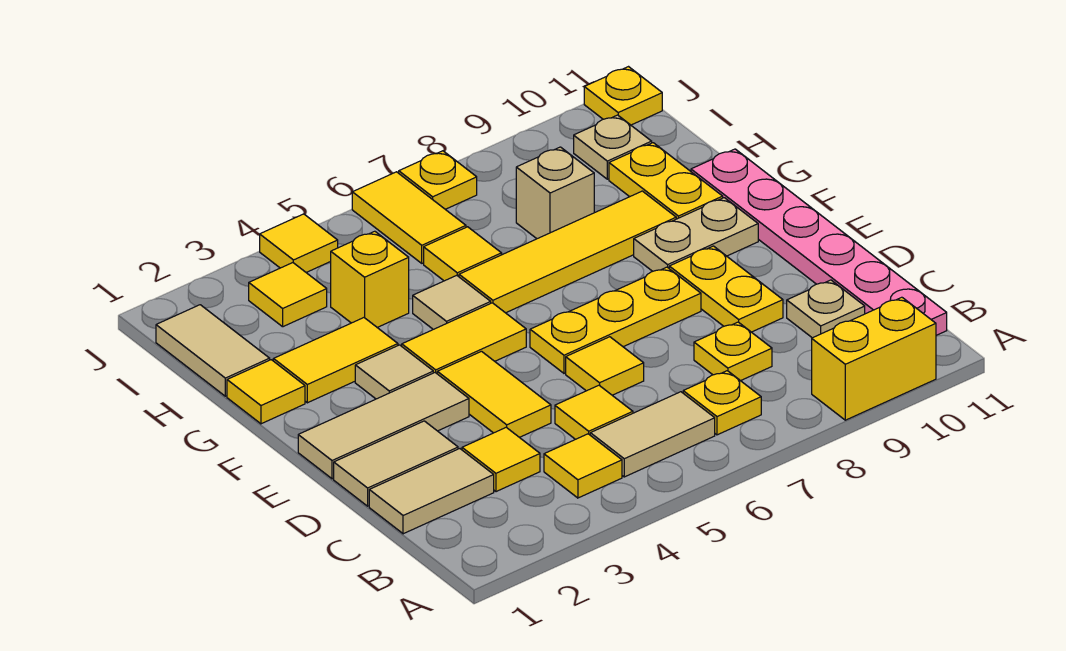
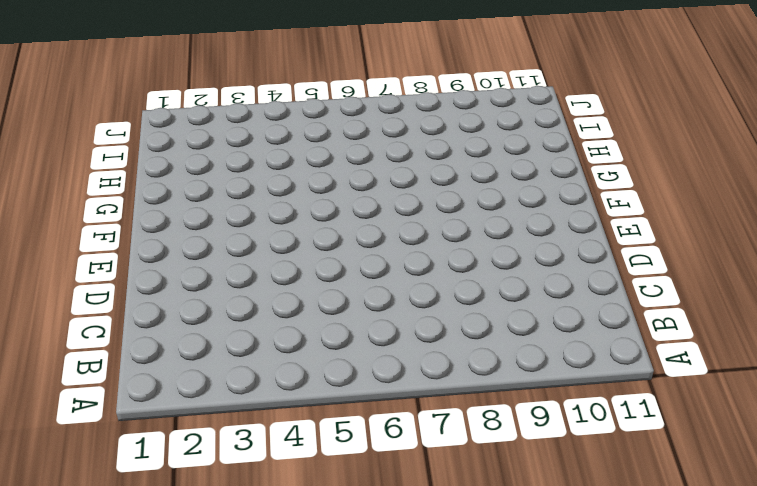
none -> yellow 1x2 brick [812,297,936,420]
none -> yellow 1x1 tile [544,434,622,498]
none -> tan 1x2 tile [590,392,715,477]
none -> yellow 1x1 plate [683,371,761,435]

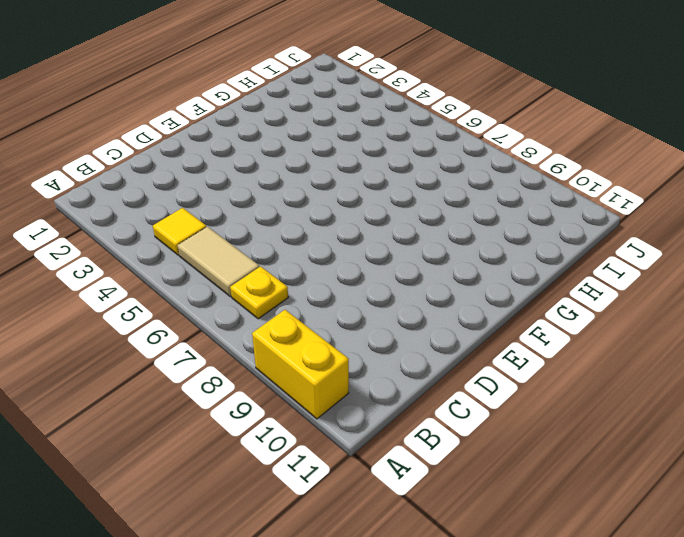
none -> pink 1x6 plate [691,149,947,335]
none -> tan 1x2 tile [369,449,494,534]
none -> yellow 1x1 tile [462,427,540,492]
none -> yellow 1x1 tile [555,385,633,439]

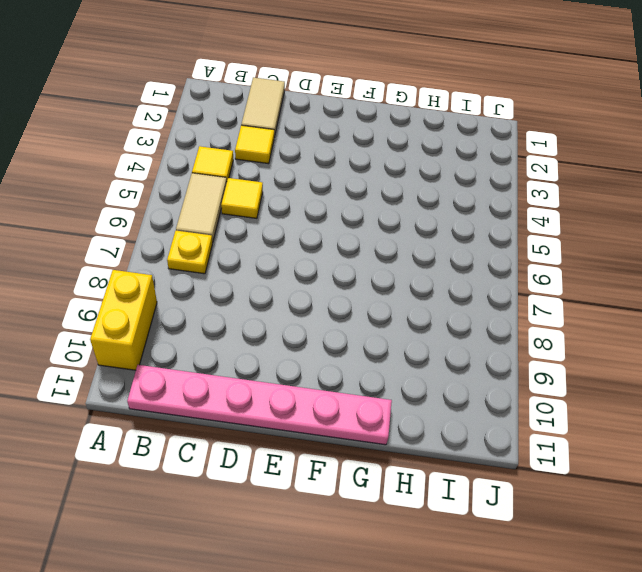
none -> yellow 1x1 plate [694,322,772,381]
none -> tan 1x1 plate [787,280,865,338]
none -> tan 1x2 tile [334,421,458,506]
none -> yellow 1x2 tile [437,351,551,437]

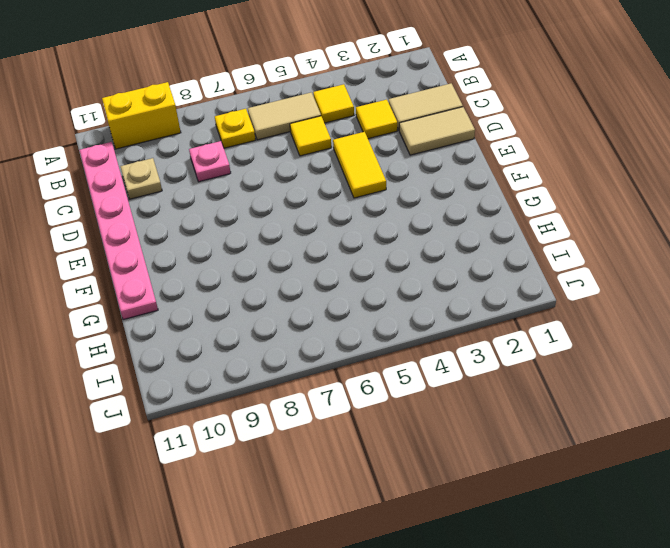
pink 1x1 plate [189,141,231,182] -> yellow 1x1 plate [694,322,772,381]
none -> yellow 1x1 tile [566,337,644,395]
none -> yellow 1x2 plate [669,246,783,332]
none -> tan 1x3 tile [298,373,469,479]
none -> yellow 1x3 plate [530,267,701,373]

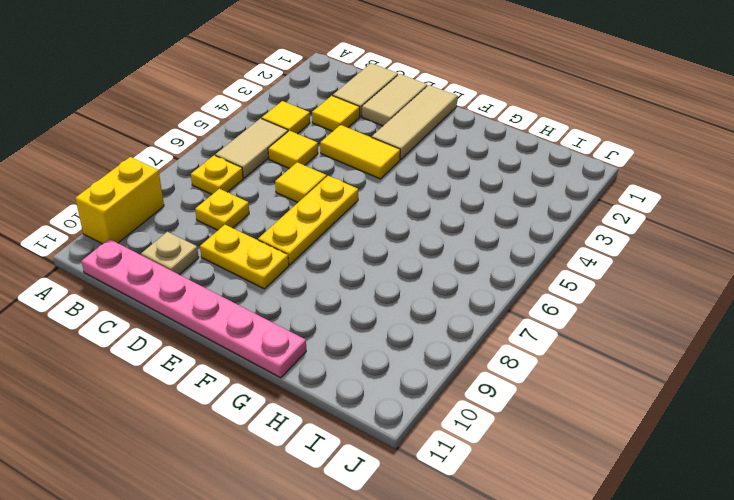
none -> tan 1x1 tile [355,345,433,399]
none -> yellow 1x2 tile [402,303,526,373]
none -> tan 1x2 plate [634,198,758,271]
none -> yellow 1x1 tile [227,360,305,424]

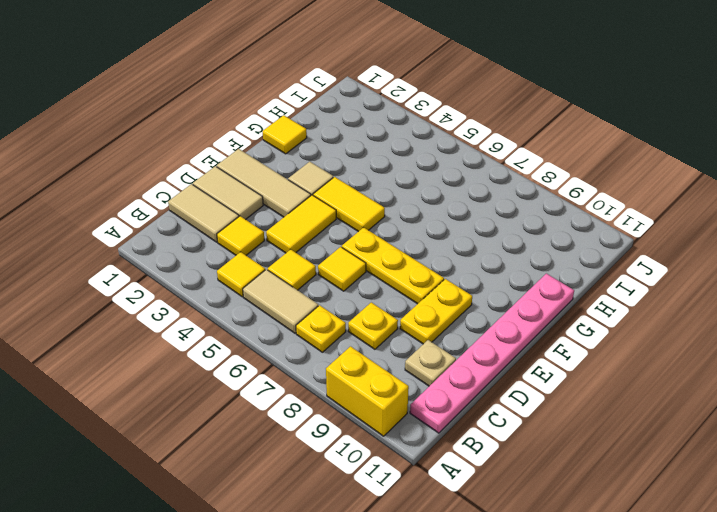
none -> tan 1x2 plate [634,198,758,271]
none -> yellow 1x2 tile [273,318,398,403]
none -> tan 1x1 tile [413,275,491,329]
none -> yellow 1x4 tile [459,191,676,313]

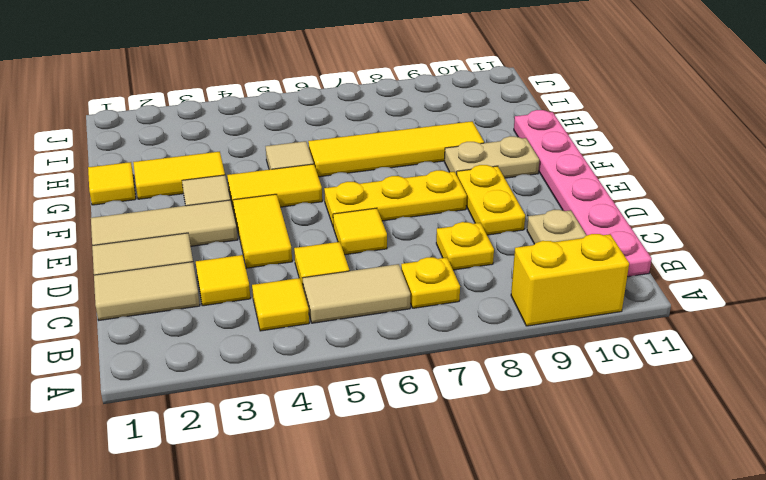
none -> yellow 1x2 plate [609,143,723,219]
none -> tan 1x2 tile [156,305,270,396]
none -> yellow 1x1 brick [331,231,409,328]
none -> yellow 1x1 tile [424,227,502,281]

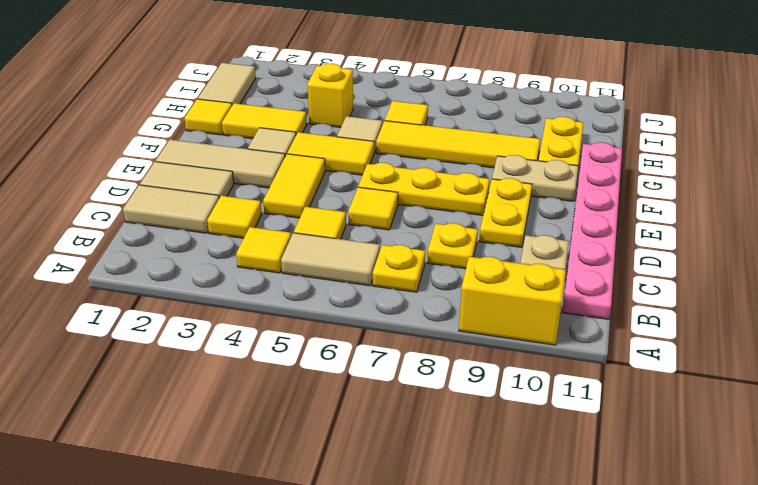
none -> tan 1x1 brick [516,147,594,239]
none -> yellow 1x1 tile [249,263,327,327]
none -> yellow 1x2 tile [352,172,466,263]
none -> tan 1x1 plate [574,115,652,179]

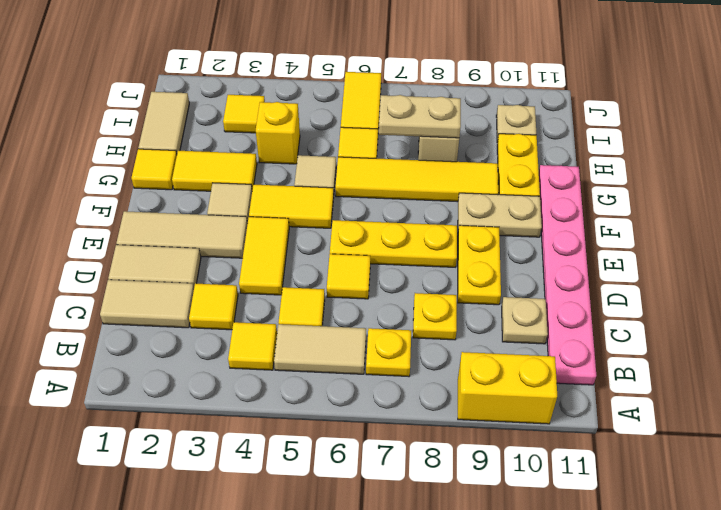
tan 1x2 plate [379,95,461,138] -> none
none -> yellow 1x1 tile [260,214,338,272]
none -> yellow 1x1 plate [399,151,477,209]
none -> yellow 1x1 plate [584,67,662,125]

